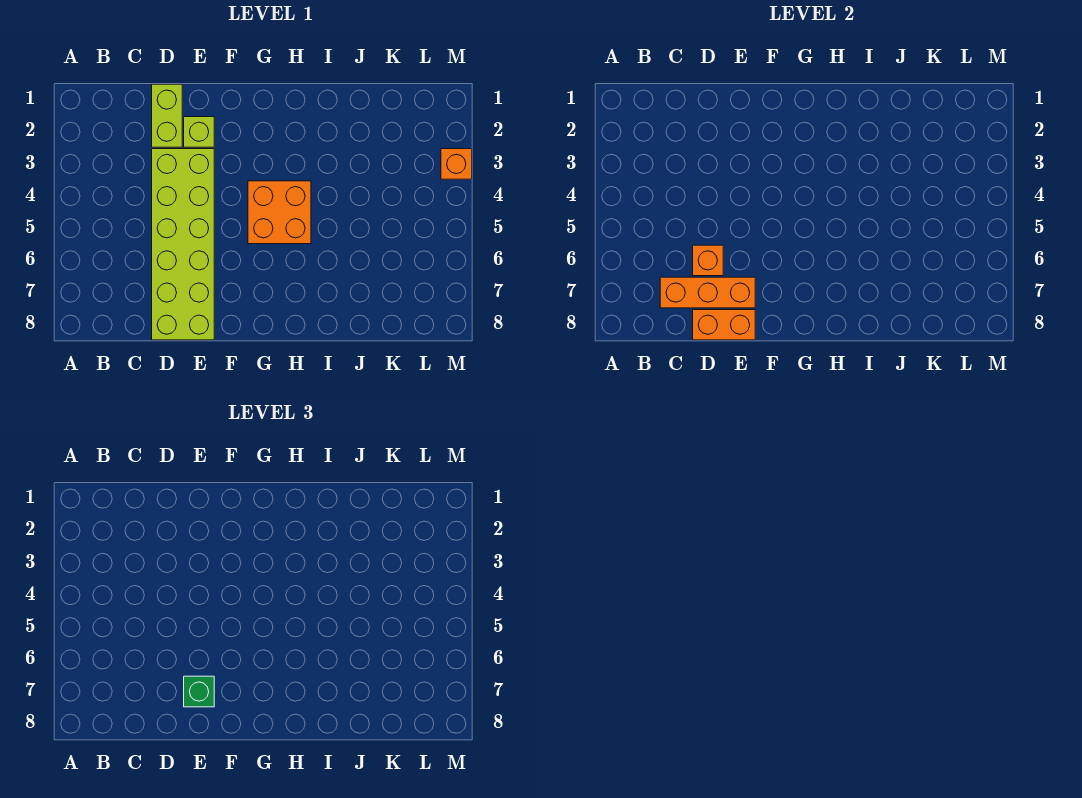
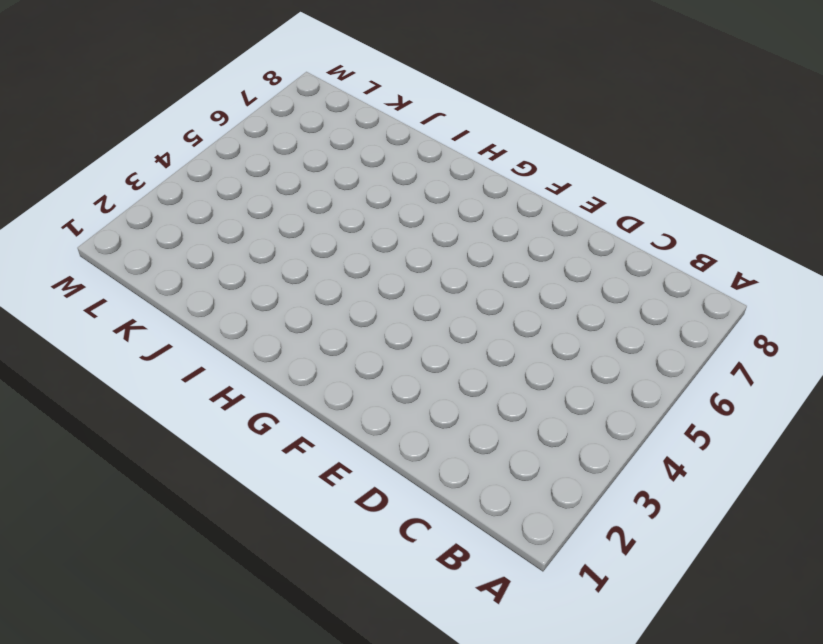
none -> lime 1x2 brick [152,84,182,147]
none -> lime 2x6 brick [152,149,214,340]

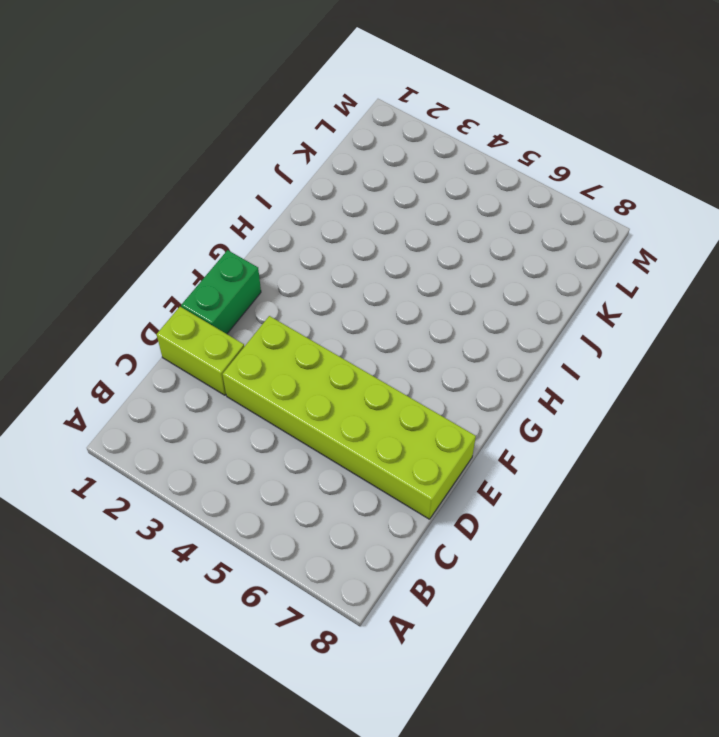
green 1x2 brick [181,250,261,334] -> none
none -> lime 1x1 brick [184,117,214,147]
none -> orange 2x2 brick [248,181,311,244]

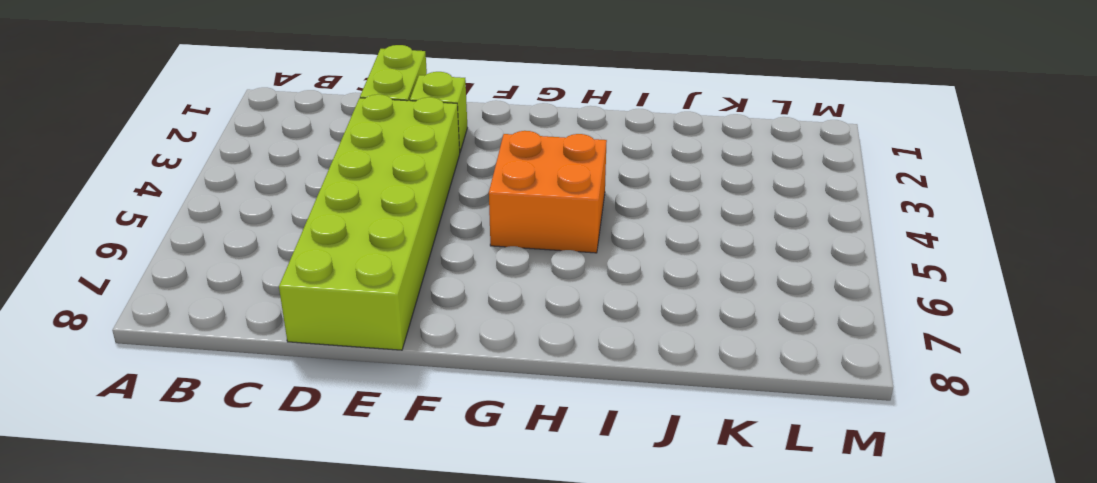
none -> orange 1x1 brick [441,149,472,179]
none -> orange 1x3 brick [660,277,755,308]

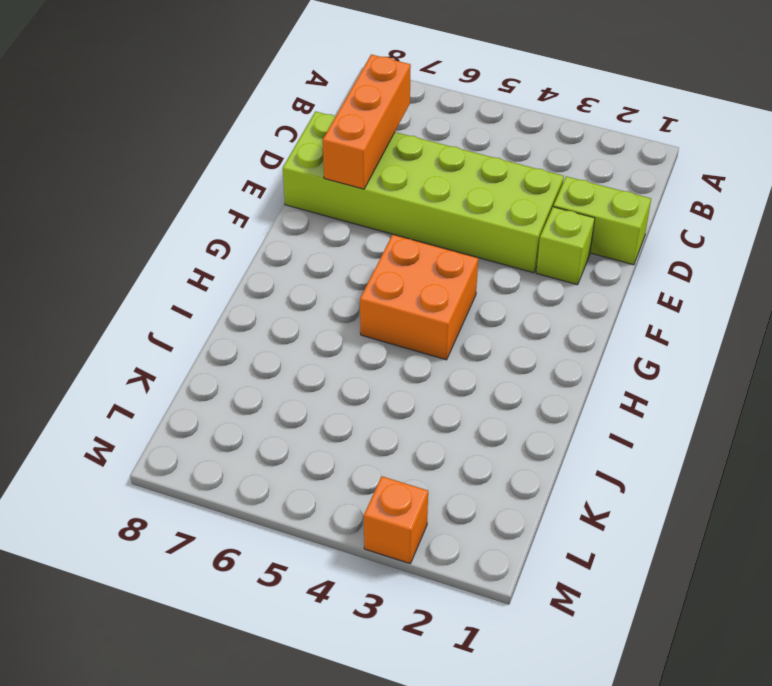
none -> orange 1x1 brick [693,245,723,276]
none -> orange 1x2 brick [693,310,755,340]

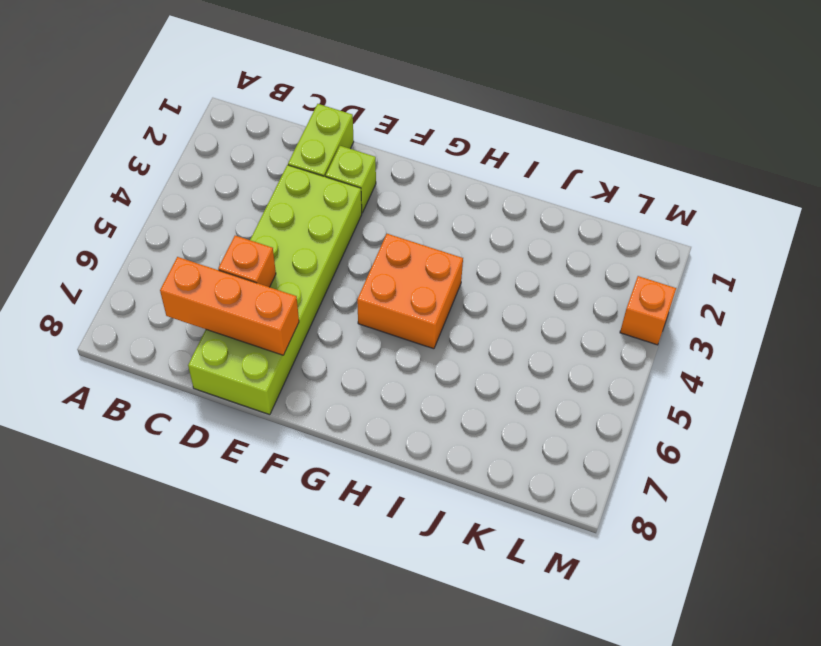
none -> orange 1x2 brick [693,310,755,340]
none -> green 1x1 brick [184,676,214,707]

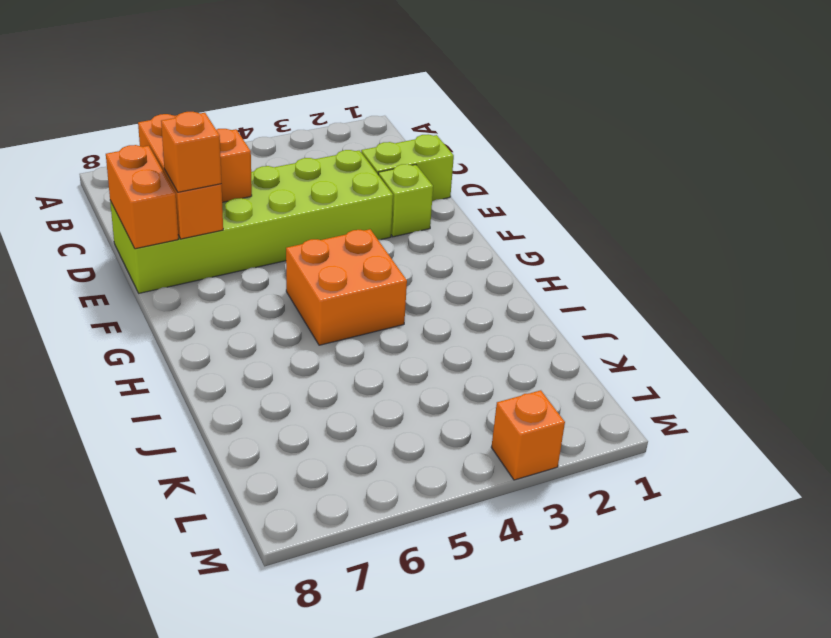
orange 1x1 brick [161,112,221,192] -> green 1x1 brick [184,676,214,707]

